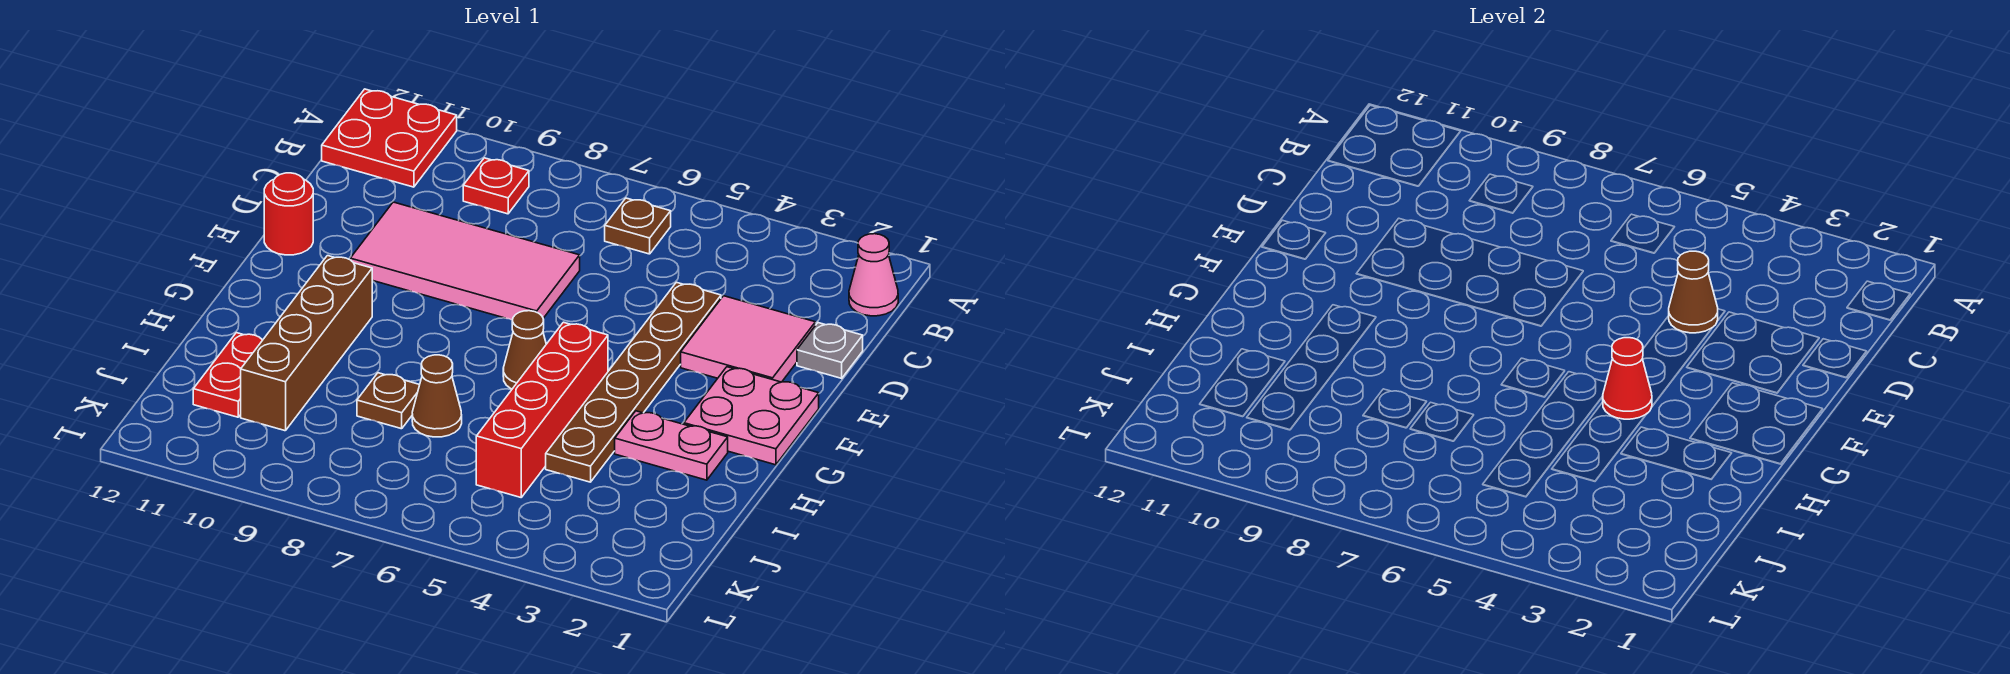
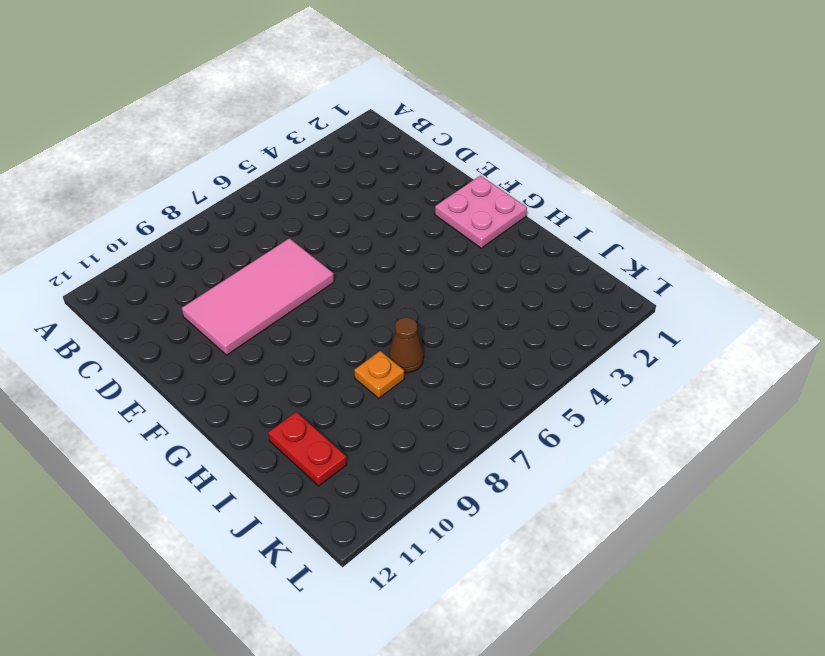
orange 1x1 plate [354,351,404,398] -> brown 1x1 plate [357,373,419,429]
none -> red 2x2 plate [322,89,457,187]
none -> pink 1x1 cone [849,234,898,316]
none -> brown 1x1 plate [605,198,671,254]

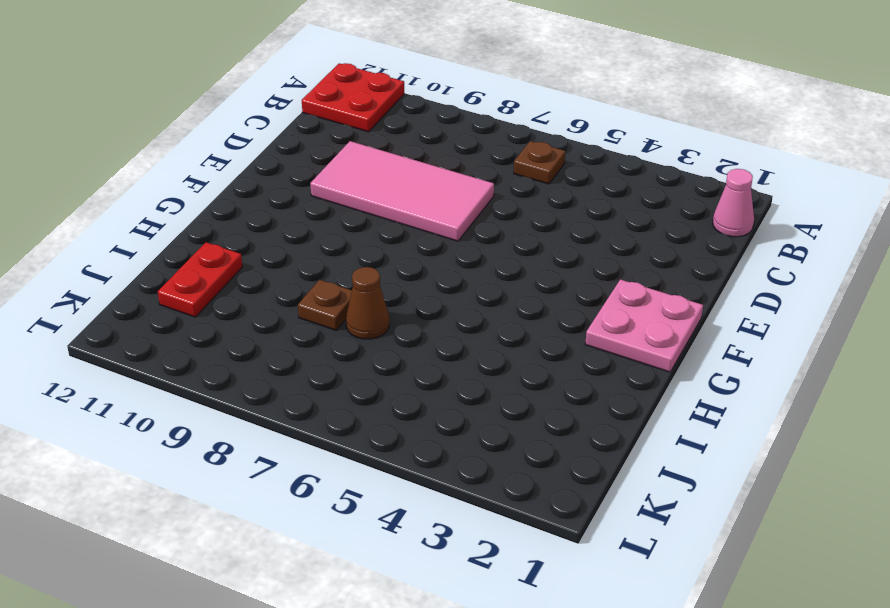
none -> red 1x1 plate [463,158,529,214]
none -> grey 1x1 plate [797,323,863,378]
none -> pink 2x2 tile [681,296,815,382]

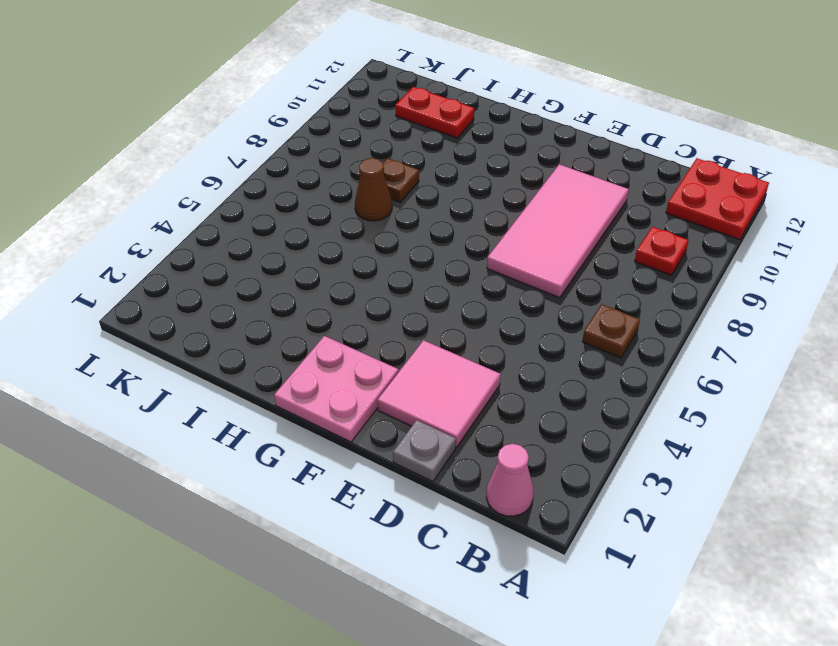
none -> brown 1x6 plate [546,282,721,482]
none -> red 1x1 round brick [264,173,313,255]
none -> red 1x4 brick [476,322,608,497]

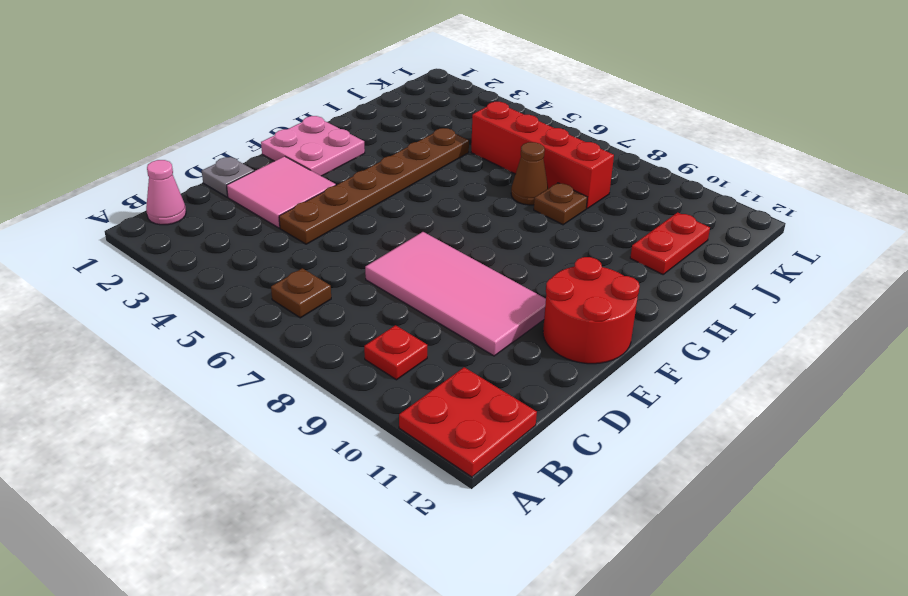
red 2x2 round brick [543,257,640,364] -> red 1x1 round brick [264,173,313,255]
red 1x4 brick [471,102,614,208] -> red 1x4 brick turned to [476,322,608,497]
none -> brown 1x1 cone [503,311,546,389]
none -> brown 1x4 brick [241,256,372,431]
none -> pink 1x2 plate [615,411,728,480]

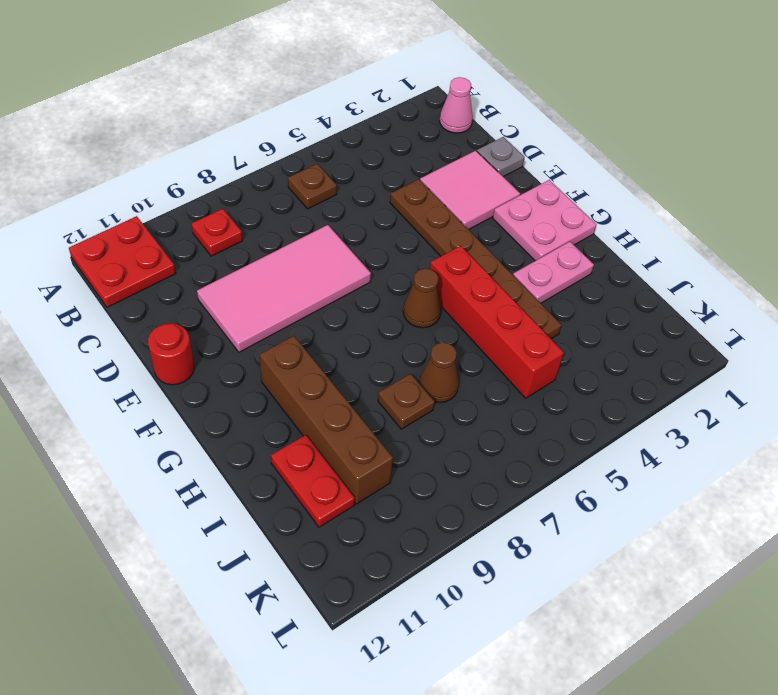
none -> brown 1x1 cone [1669,251,1718,333]
none -> red 1x1 cone [1602,338,1652,419]

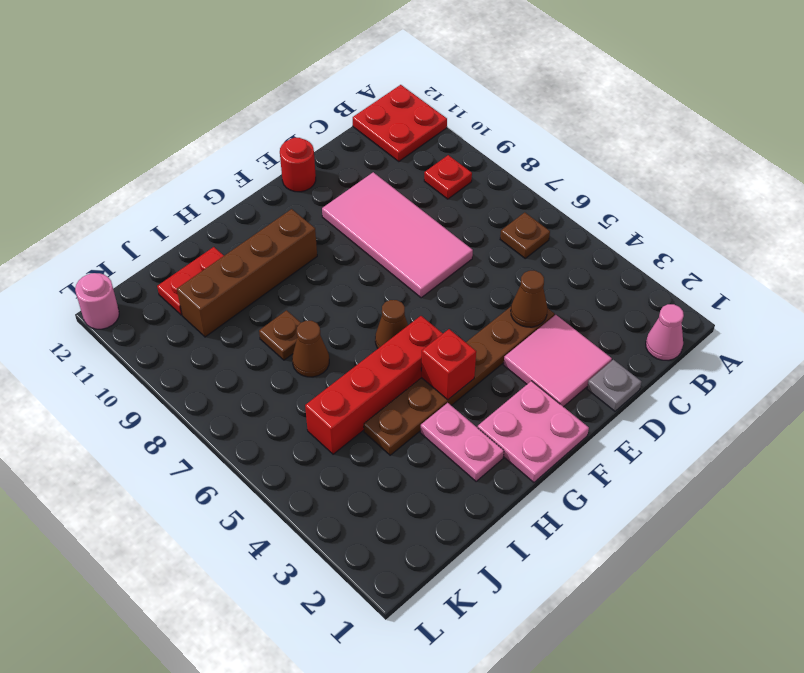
red 1x1 brick [421,329,476,400] -> red 1x1 cone [1602,338,1652,419]
pink 1x1 round brick [75,273,119,329] -> none

